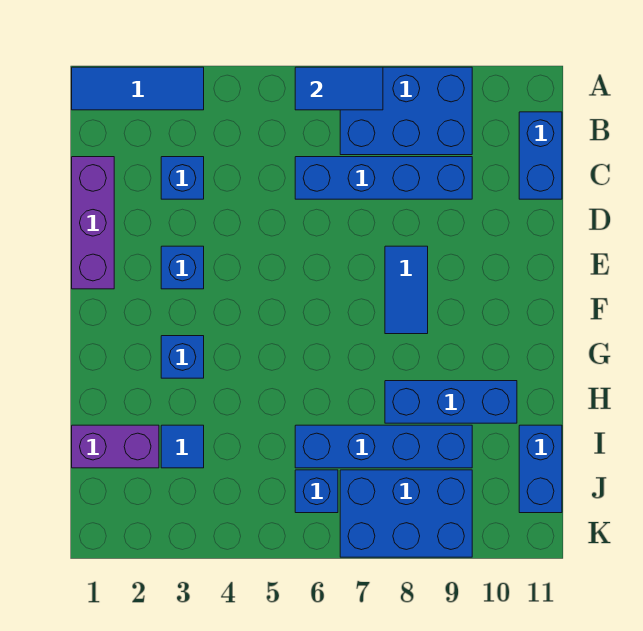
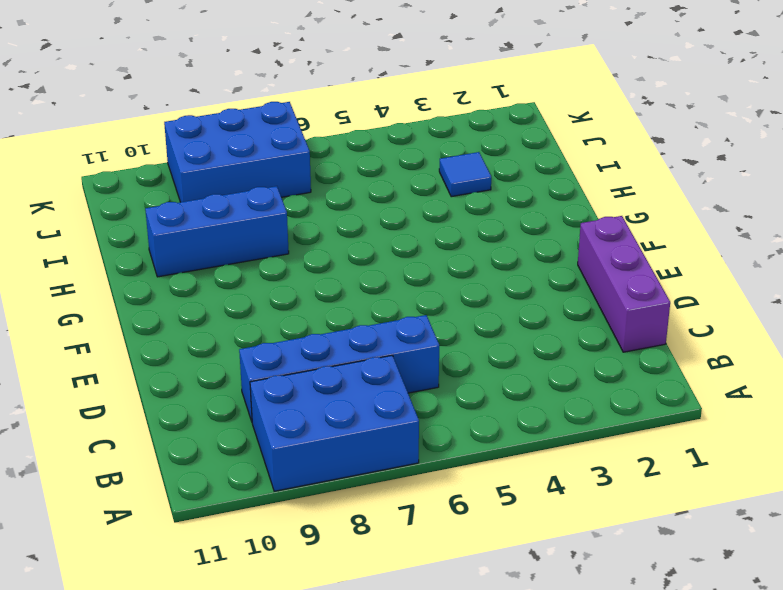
none -> blue 1x3 tile [72,67,204,110]
none -> blue 1x2 brick [519,112,562,199]
none -> blue 1x1 brick [161,157,204,199]

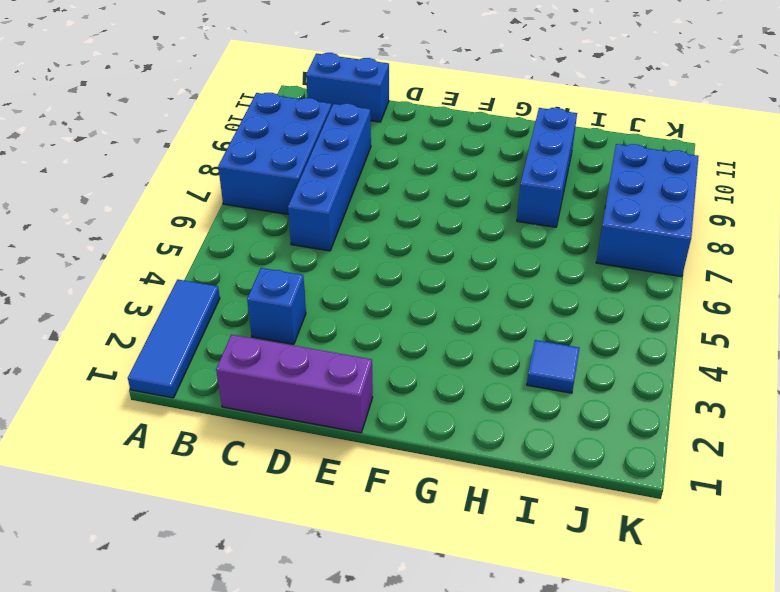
none -> blue 1x1 brick [161,246,204,289]
none -> blue 1x2 tile [385,246,428,334]
none -> blue 1x1 brick [161,336,204,378]

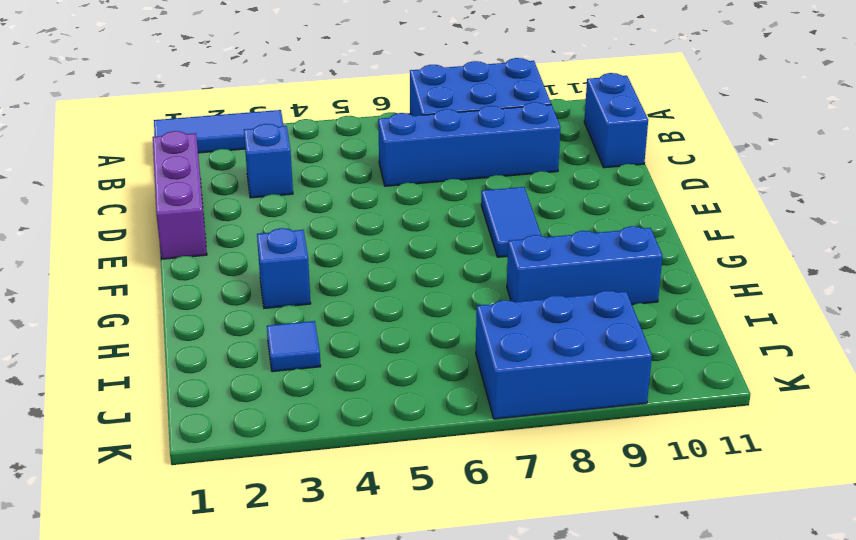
none -> blue 1x1 brick [161,246,204,289]
none -> purple 1x2 brick [72,425,159,468]
none -> blue 1x4 brick [295,425,472,468]

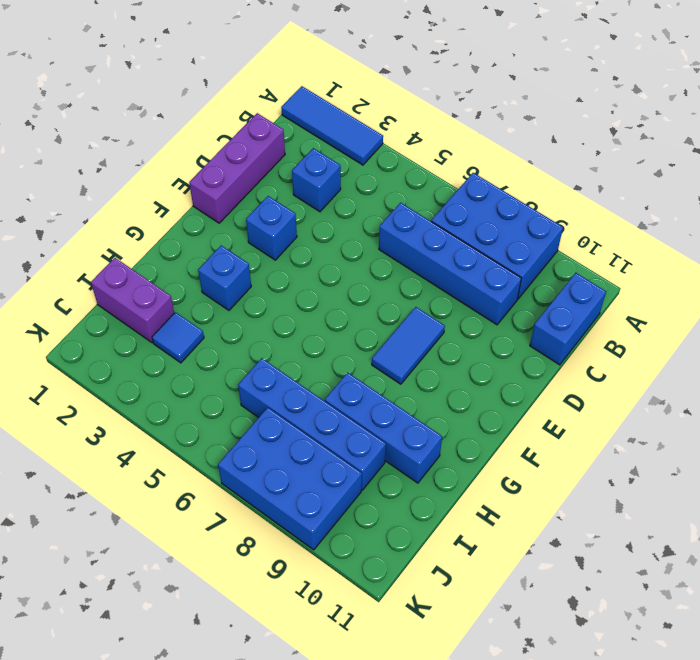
none -> blue 1x2 brick [519,425,562,513]
none -> blue 1x1 brick [295,470,338,513]
none -> blue 1x2 tile [295,67,383,110]

